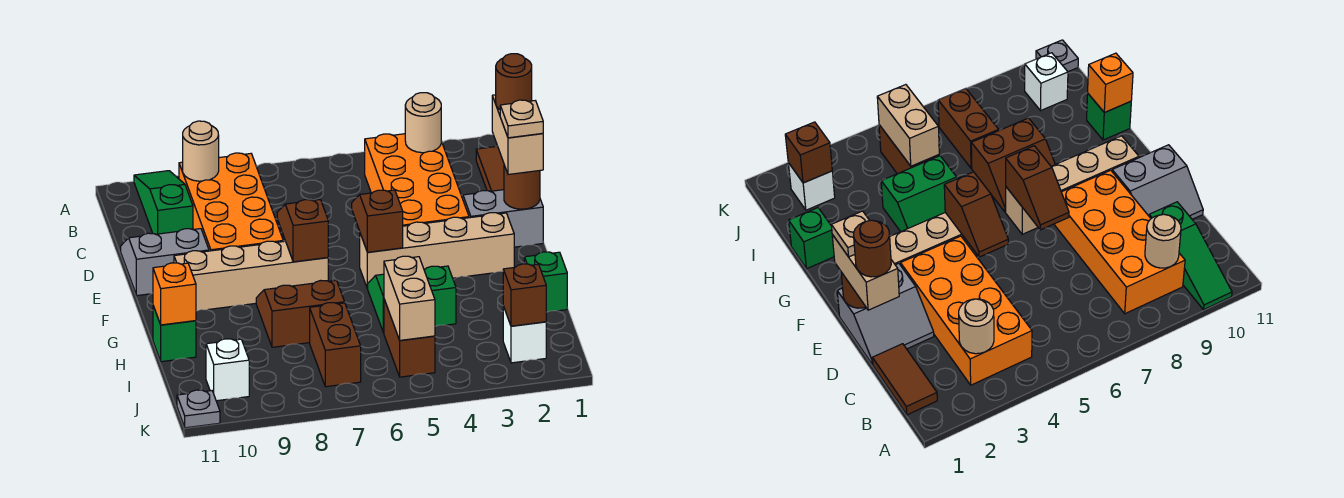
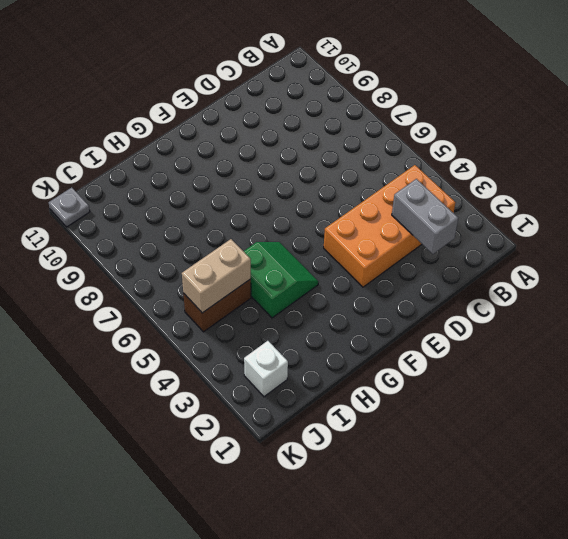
grey 1x2 brick [392,179,458,254] -> none
none -> green 1x3 slope [134,171,193,234]
none -> brown 1x2 tile [476,146,504,191]
none -> orange 2x4 brick [179,153,283,251]

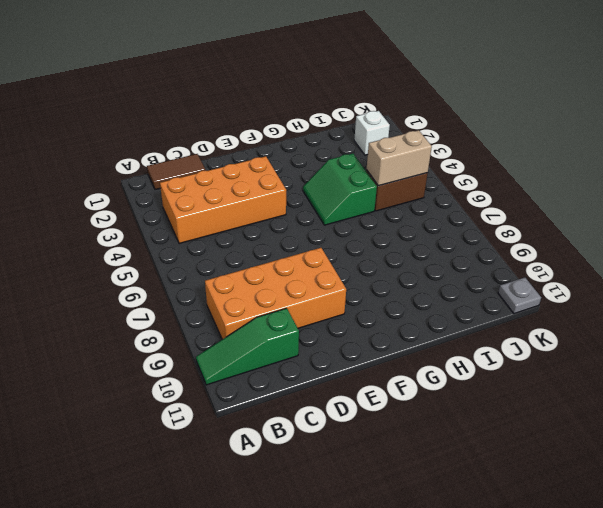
none -> grey 2x2 slope [462,190,543,247]
none -> grey 2x2 slope [121,229,209,296]
none -> tan 1x4 brick [360,213,514,289]

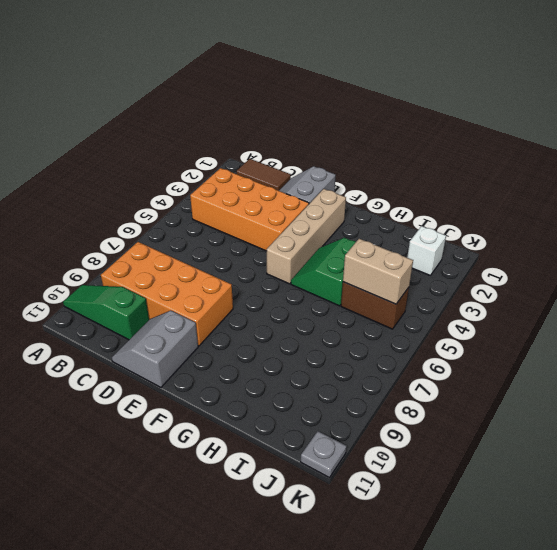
none -> tan 1x4 brick [174,241,328,311]
none -> brown 2x2 slope [256,280,345,347]
none -> green 1x1 brick [524,252,567,312]

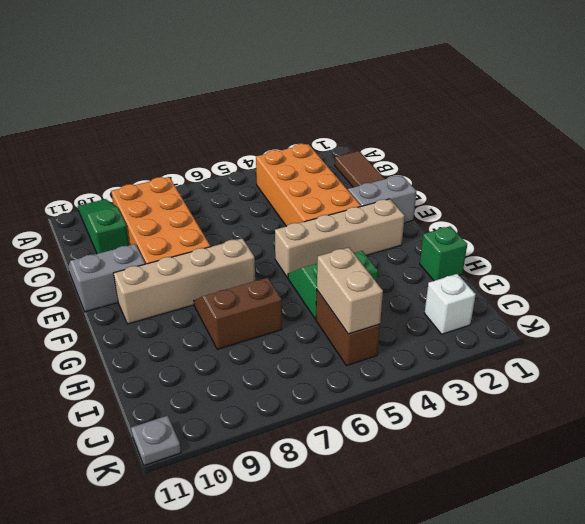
none -> green 1x1 brick [153,306,196,362]
none -> brown 1x2 brick [310,303,361,387]
none -> white 1x1 brick [206,339,249,401]

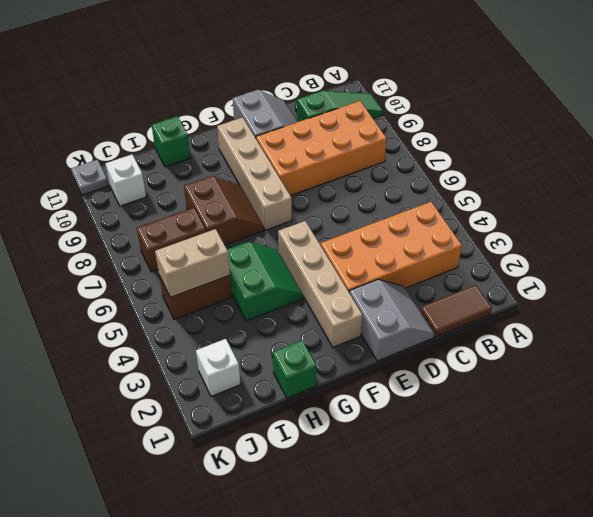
none -> tan 1x1 round brick [405,93,441,153]
none -> tan 1x1 round brick [183,121,219,181]
none -> brown 1x1 round brick [504,165,540,209]

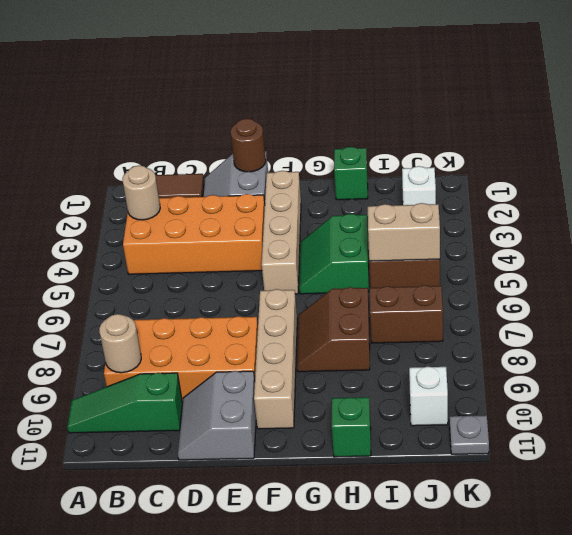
none -> brown 1x2 slope [352,190,403,252]
none -> brown 1x2 slope [277,200,328,262]
none -> orange 1x1 brick [153,263,196,325]

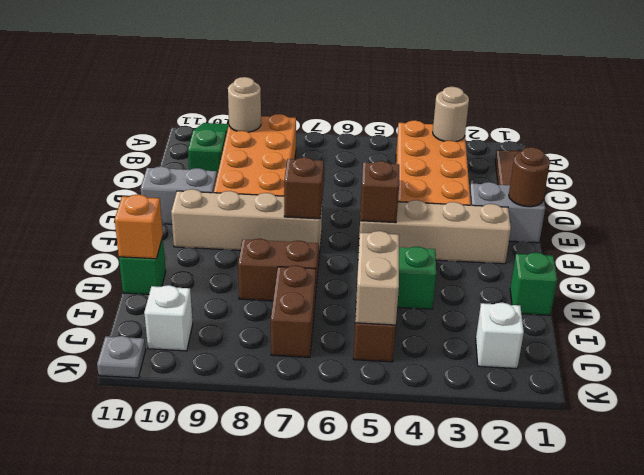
none -> brown 1x1 brick [503,264,546,326]
none -> tan 1x2 brick [492,95,543,174]
none -> brown 1x1 round brick [496,54,532,109]

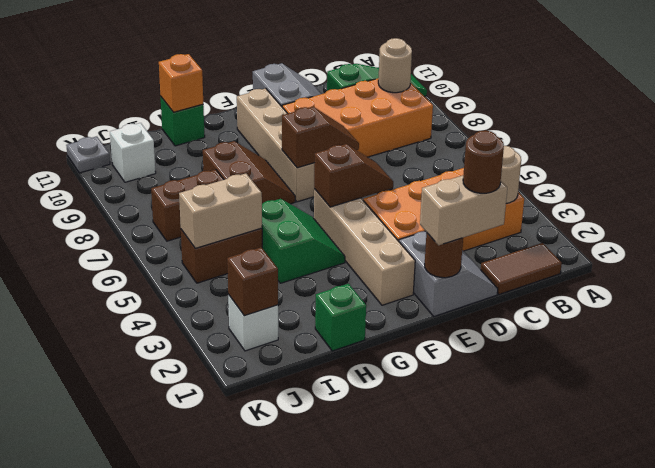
none -> tan 1x1 plate [500,100,543,138]

